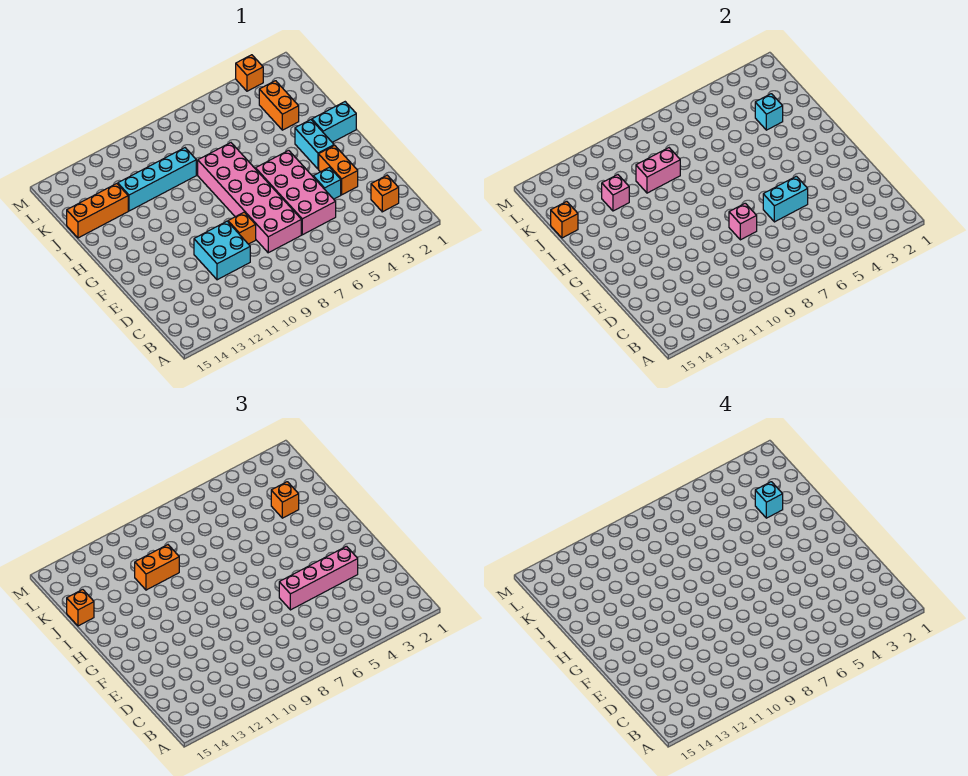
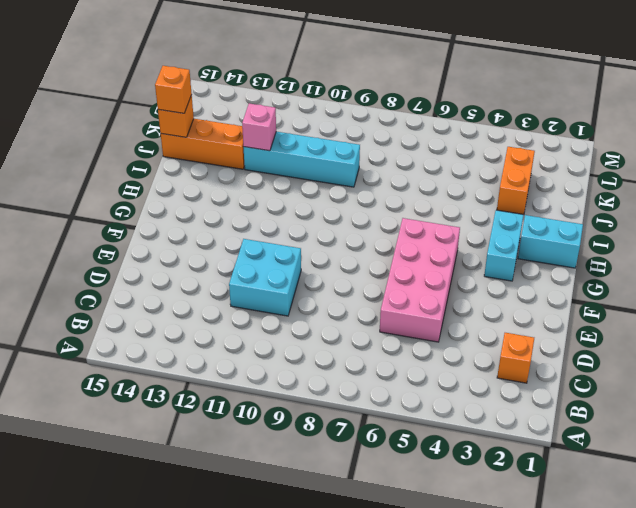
none -> pink 2x6 brick [198,143,301,253]
none -> orange 1x2 brick [319,145,358,195]
none -> cyan 1x1 brick [313,167,341,199]

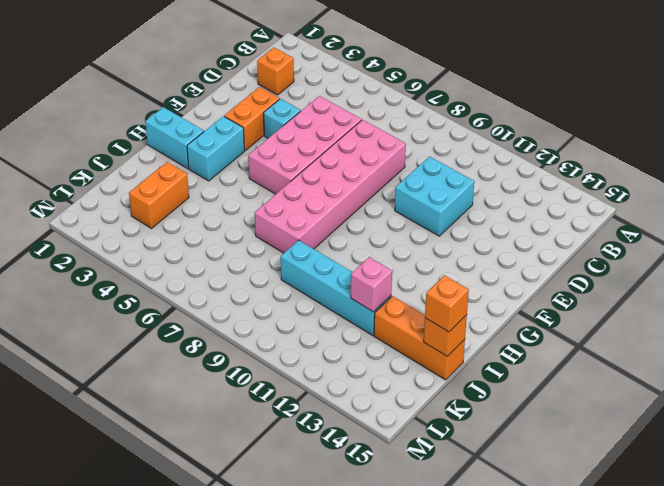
none -> orange 1x1 brick [228,212,256,244]
none -> orange 1x1 brick [236,55,263,91]
none -> cyan 1x2 brick [763,176,808,222]

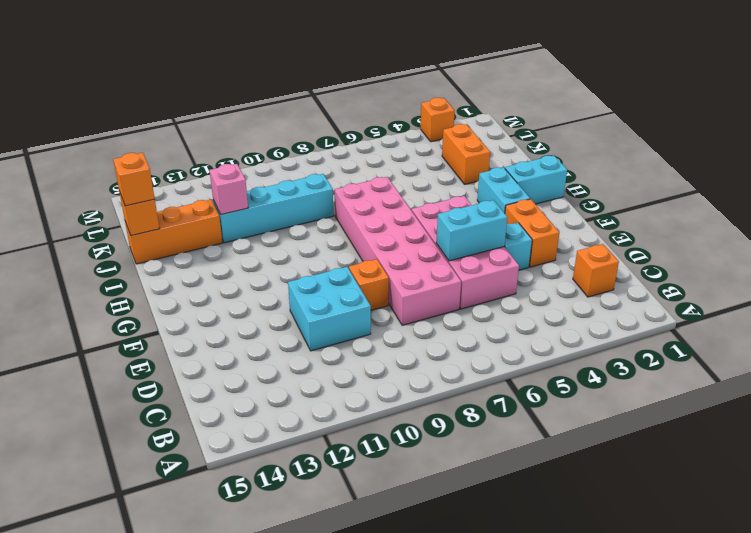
none -> pink 1x1 brick [729,203,757,240]
none -> cyan 1x1 brick [755,94,783,130]
none -> pink 1x2 brick [636,148,680,193]

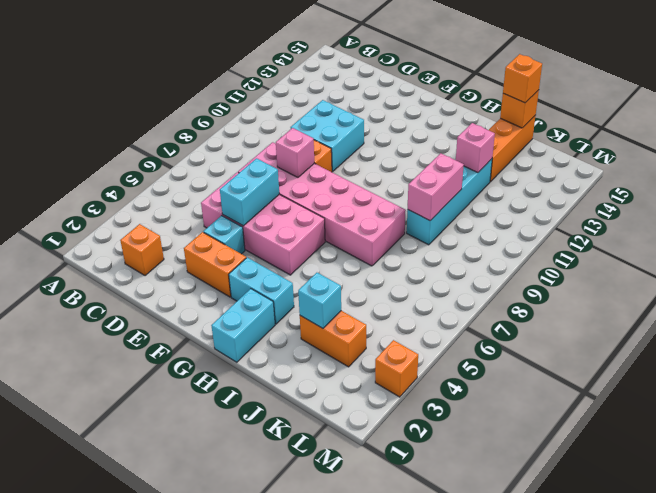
none -> pink 1x4 brick [279,546,358,610]
none -> orange 1x1 brick [271,482,299,518]
none -> orange 1x2 brick [135,545,179,590]

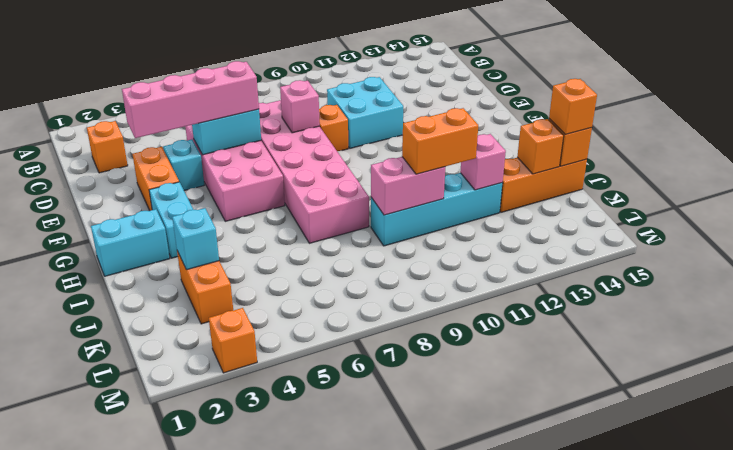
orange 1x1 brick [517,119,564,174] -> orange 1x1 brick moved to [271,482,299,518]
none -> cyan 1x1 brick [755,482,783,518]

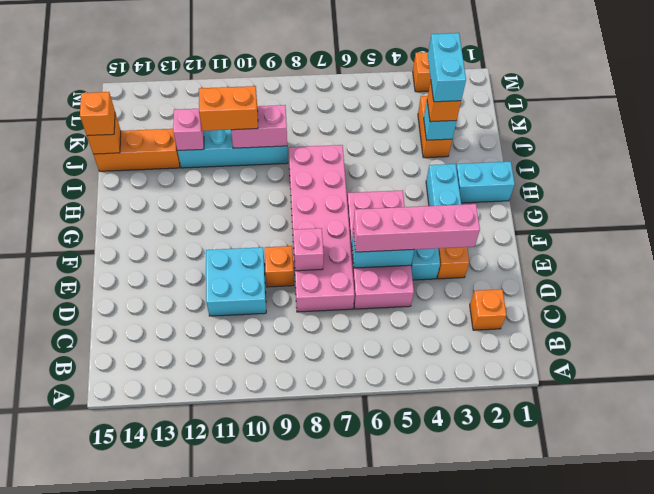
cyan 1x2 brick [428,33,466,102] -> cyan 1x1 brick [755,482,783,518]

